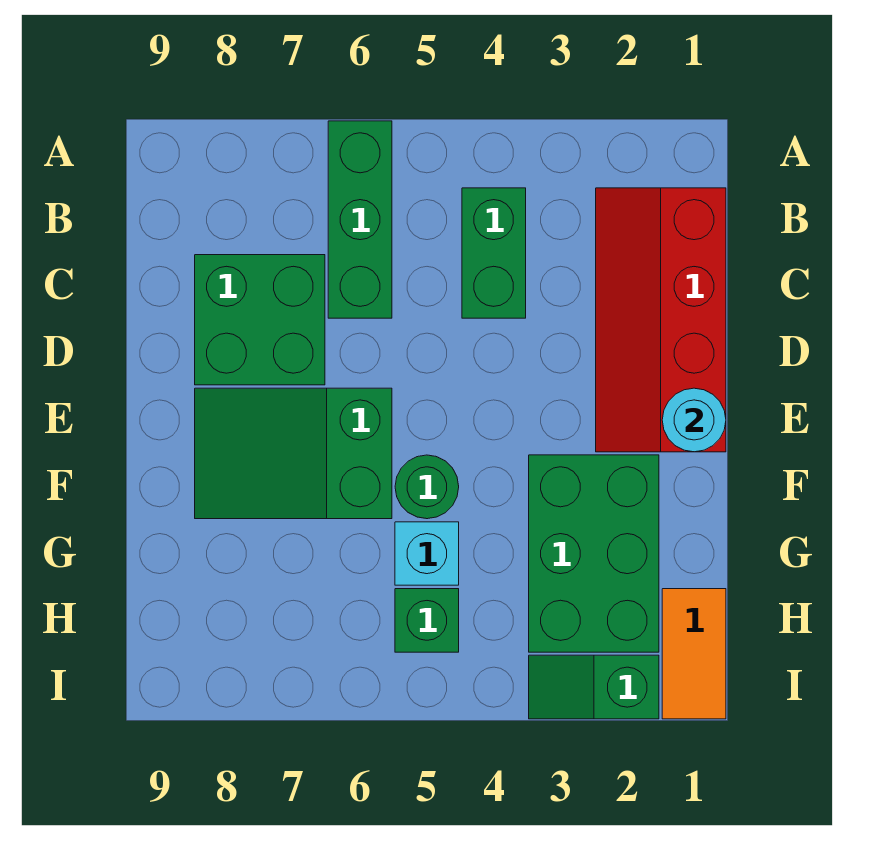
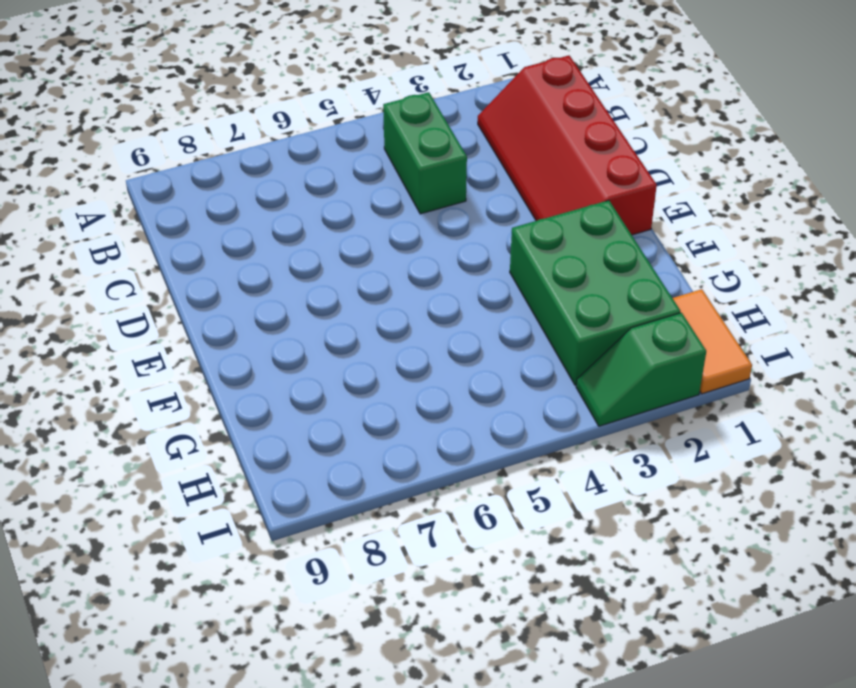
none -> green 1x3 brick [328,121,392,318]
none -> green 2x2 brick [195,255,325,385]
none -> green 2x3 slope [195,388,392,519]

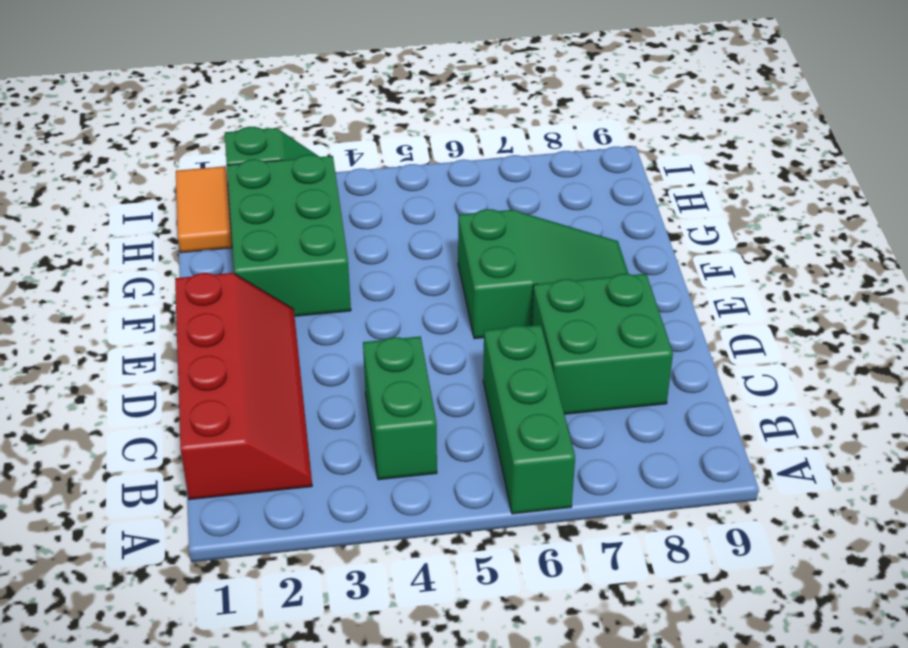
none -> green 1x1 round brick [395,455,459,519]
none -> cyan 1x1 brick [395,522,459,585]
none -> green 1x1 brick [395,589,459,652]

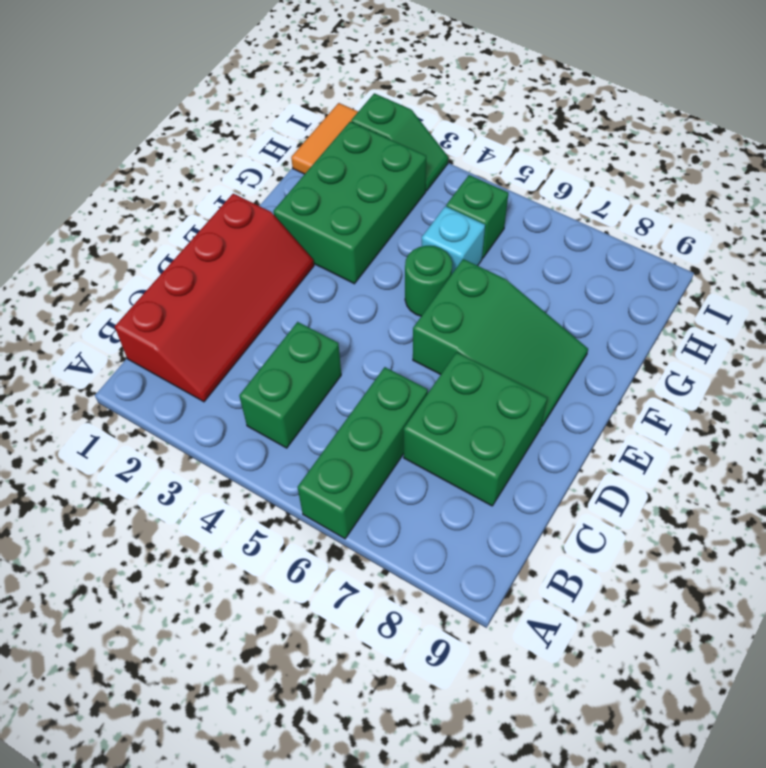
none -> cyan 1x1 round brick [662,388,726,452]

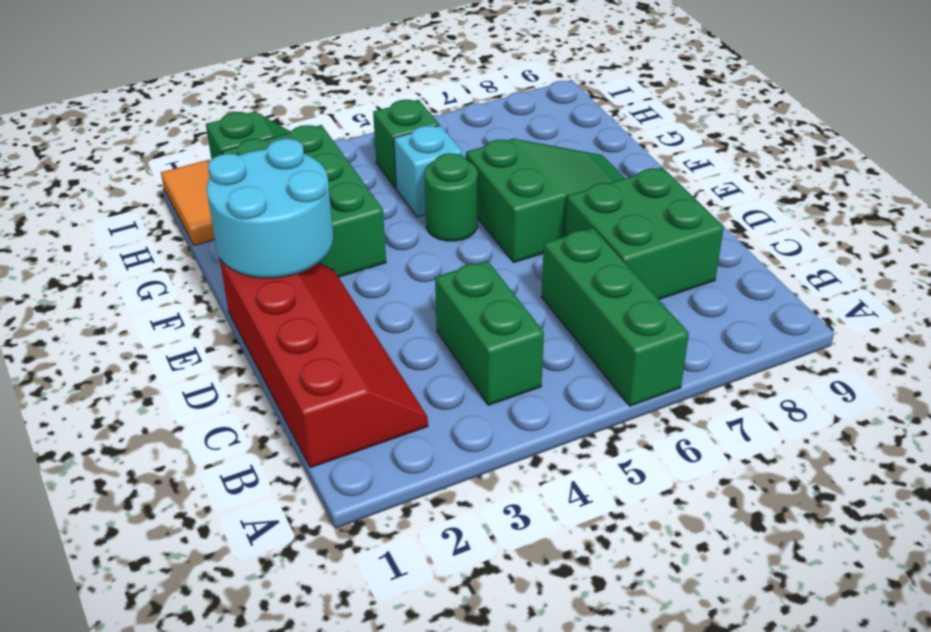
cyan 2x2 round brick [207,139,333,278] -> cyan 1x1 round brick [662,388,726,452]

